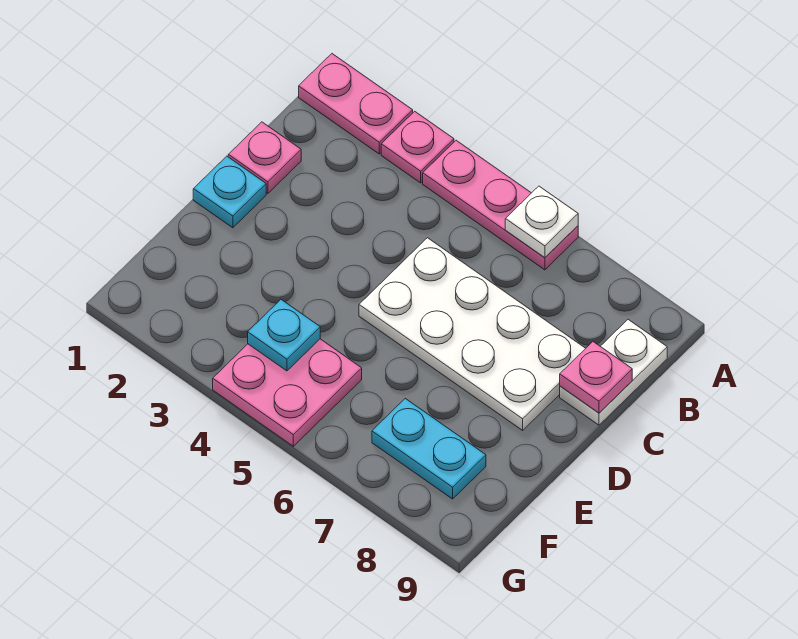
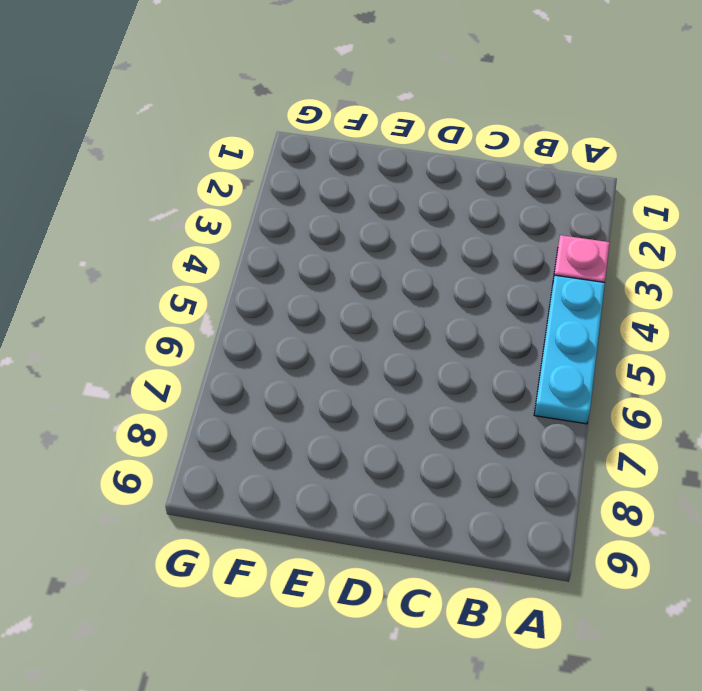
cyan 1x3 plate [534,275,605,424] -> pink 1x3 plate [423,140,578,270]
none -> pink 1x2 plate [299,54,413,154]
none -> white 1x2 plate [560,320,667,425]
none -> pink 1x1 plate [228,122,301,193]

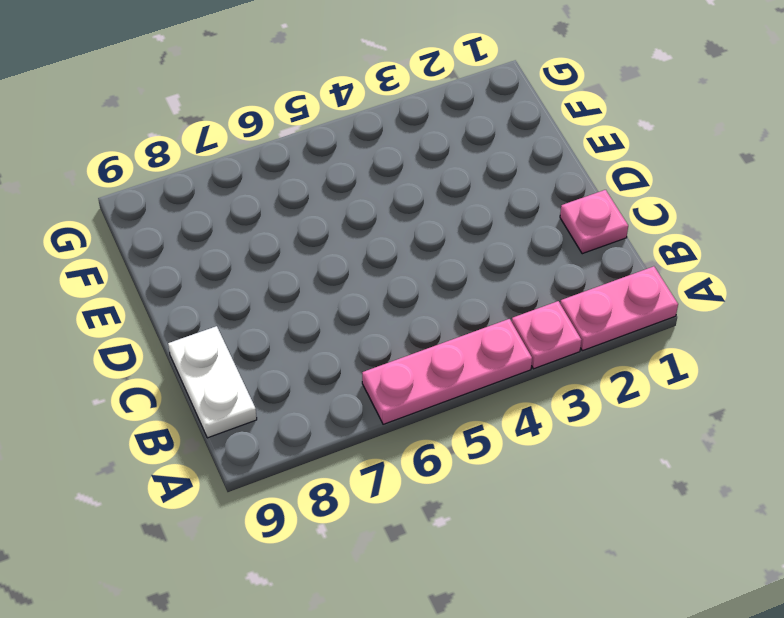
none -> white 2x4 plate [359,238,586,430]
none -> cyan 1x1 plate [193,156,266,228]
none -> pink 2x2 plate [213,339,362,446]

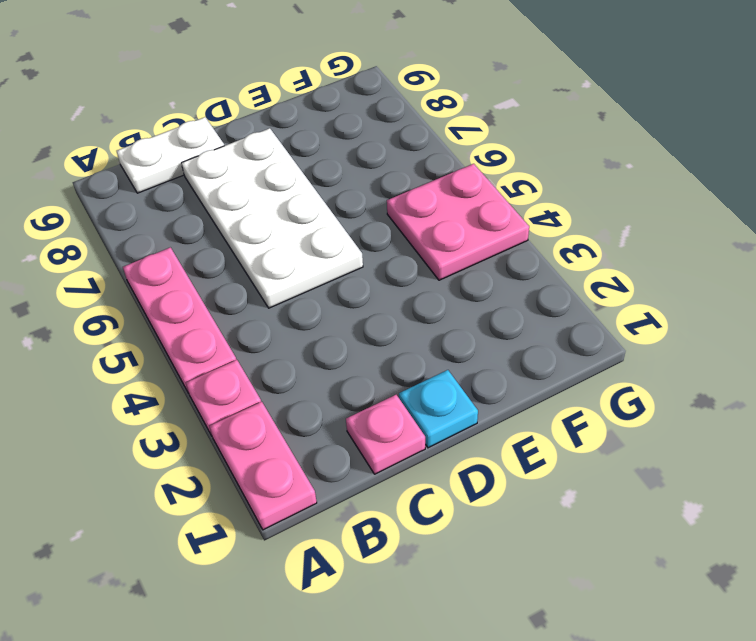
none -> cyan 1x2 plate [372,399,486,499]
none -> white 1x1 plate [505,186,578,258]
none -> pink 1x1 plate [560,342,632,413]

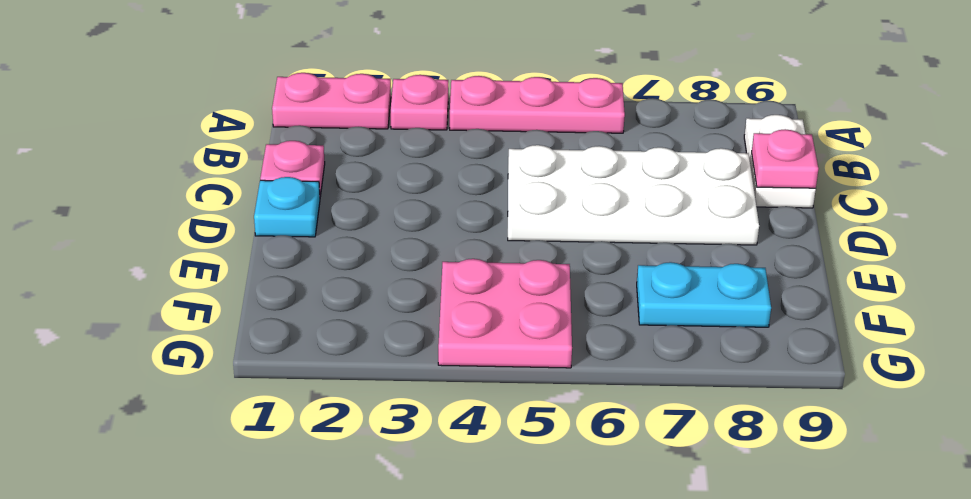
none -> white 1x1 plate [505,186,578,258]
none -> cyan 1x1 plate [248,300,320,371]

